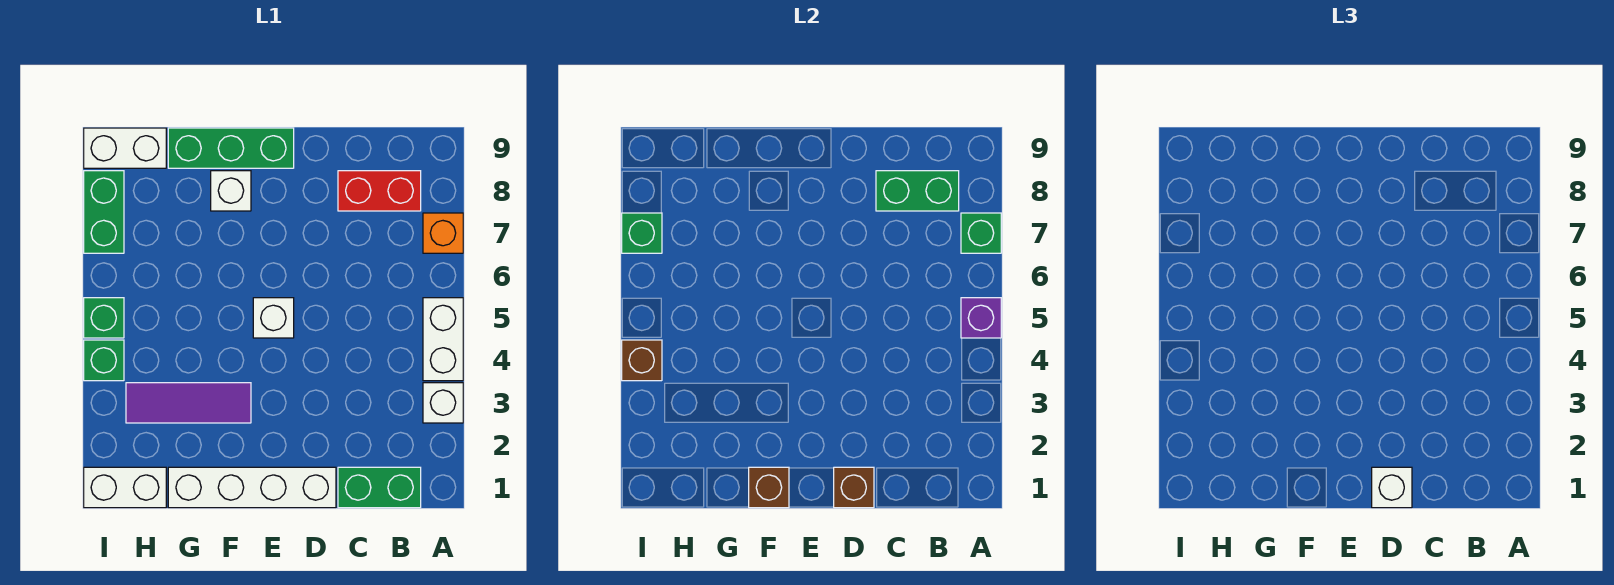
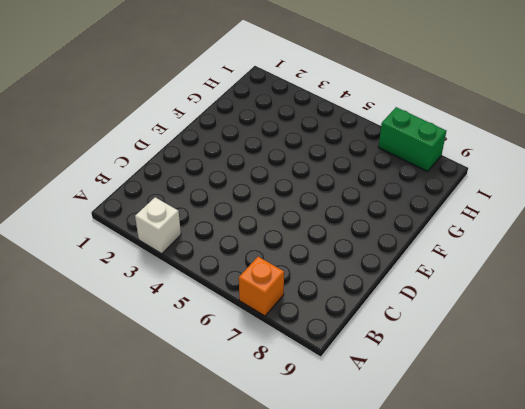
none -> white 1x2 brick [423,298,463,381]
none -> green 1x2 brick [338,467,421,508]
none -> red 1x2 brick [338,171,421,211]

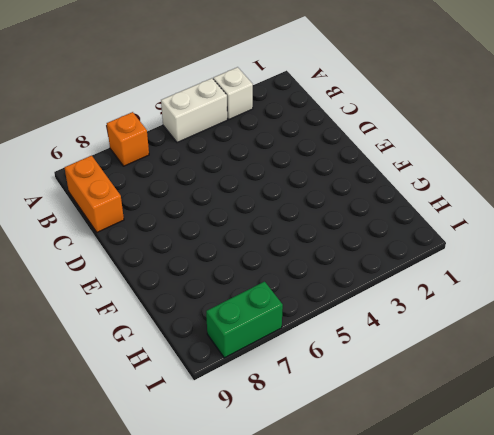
orange 1x2 brick [64,156,124,232] -> none
none -> green 1x2 brick [338,467,421,508]
none -> red 1x2 brick [338,171,421,211]
none -> white 1x4 brick [168,467,336,508]

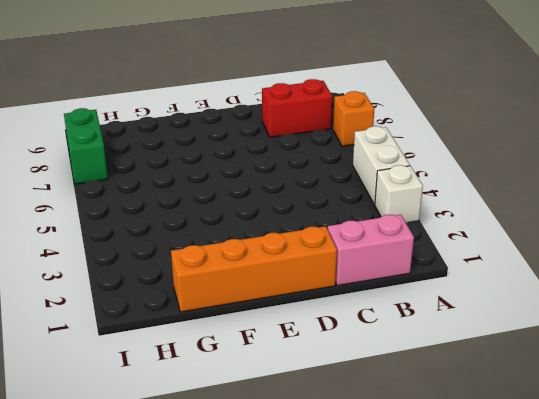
pink 1x2 brick [328,215,414,286] -> green 1x2 brick [338,467,421,508]
orange 1x4 brick [171,226,337,312] -> white 1x4 brick [168,467,336,508]
none -> white 1x1 brick [253,298,294,338]
none -> green 1x3 brick [168,128,294,168]
none -> purple 1x3 tile [126,383,251,423]

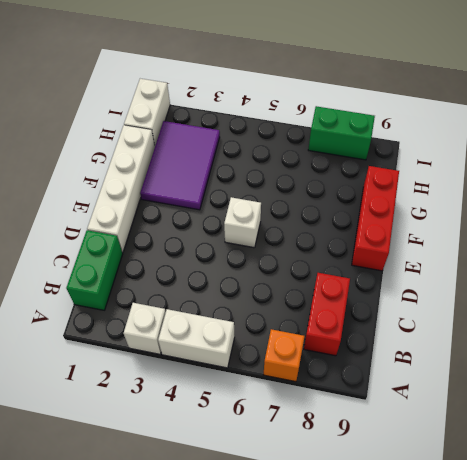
red 1x3 brick [352,166,399,271] -> green 1x3 brick [168,128,294,168]
purple 2x3 tile [140,121,220,210] -> purple 1x3 tile [126,383,251,423]
none -> white 1x1 brick [211,171,251,211]
none -> white 1x2 brick [84,128,166,168]
none -> green 1x1 brick [84,340,124,381]

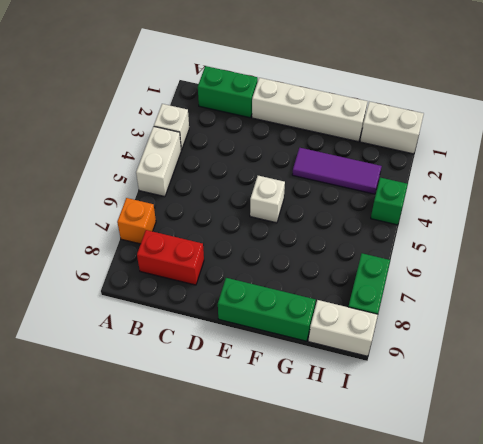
none -> white 1x1 brick [211,171,251,211]
none -> green 1x1 brick [84,298,124,338]
none -> purple 1x1 brick [961,298,1001,338]

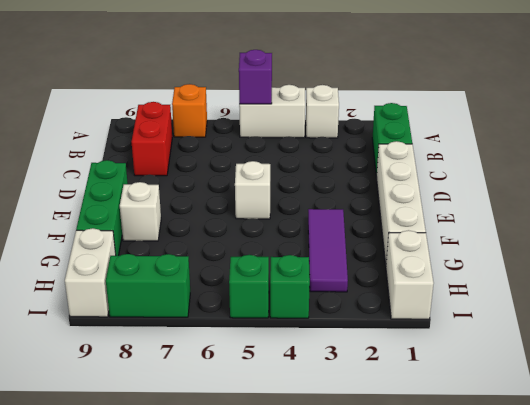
none -> green 1x1 brick [961,213,1001,253]
none -> green 1x2 brick [876,171,959,211]
none -> brown 1x1 brick [834,467,874,508]

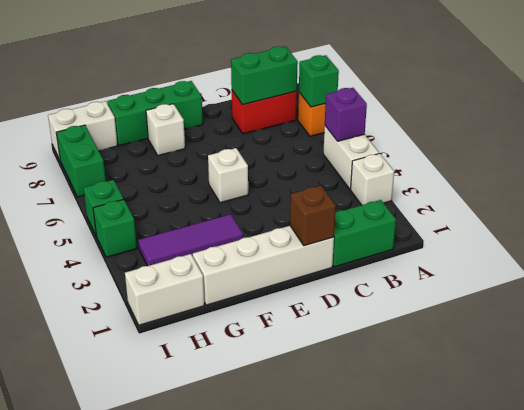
none -> brown 1x1 brick [749,467,789,508]
none -> brown 1x1 brick [622,340,662,381]
none -> green 1x1 brick [622,213,662,253]

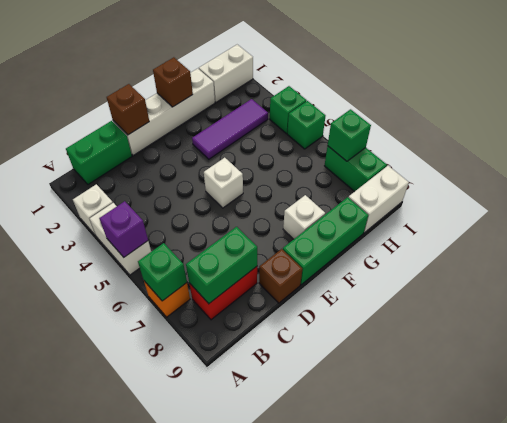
brown 1x1 brick [259,249,302,303] -> brown 1x1 brick moved to [622,340,662,381]
none -> white 1x1 brick [1372,467,1412,508]

